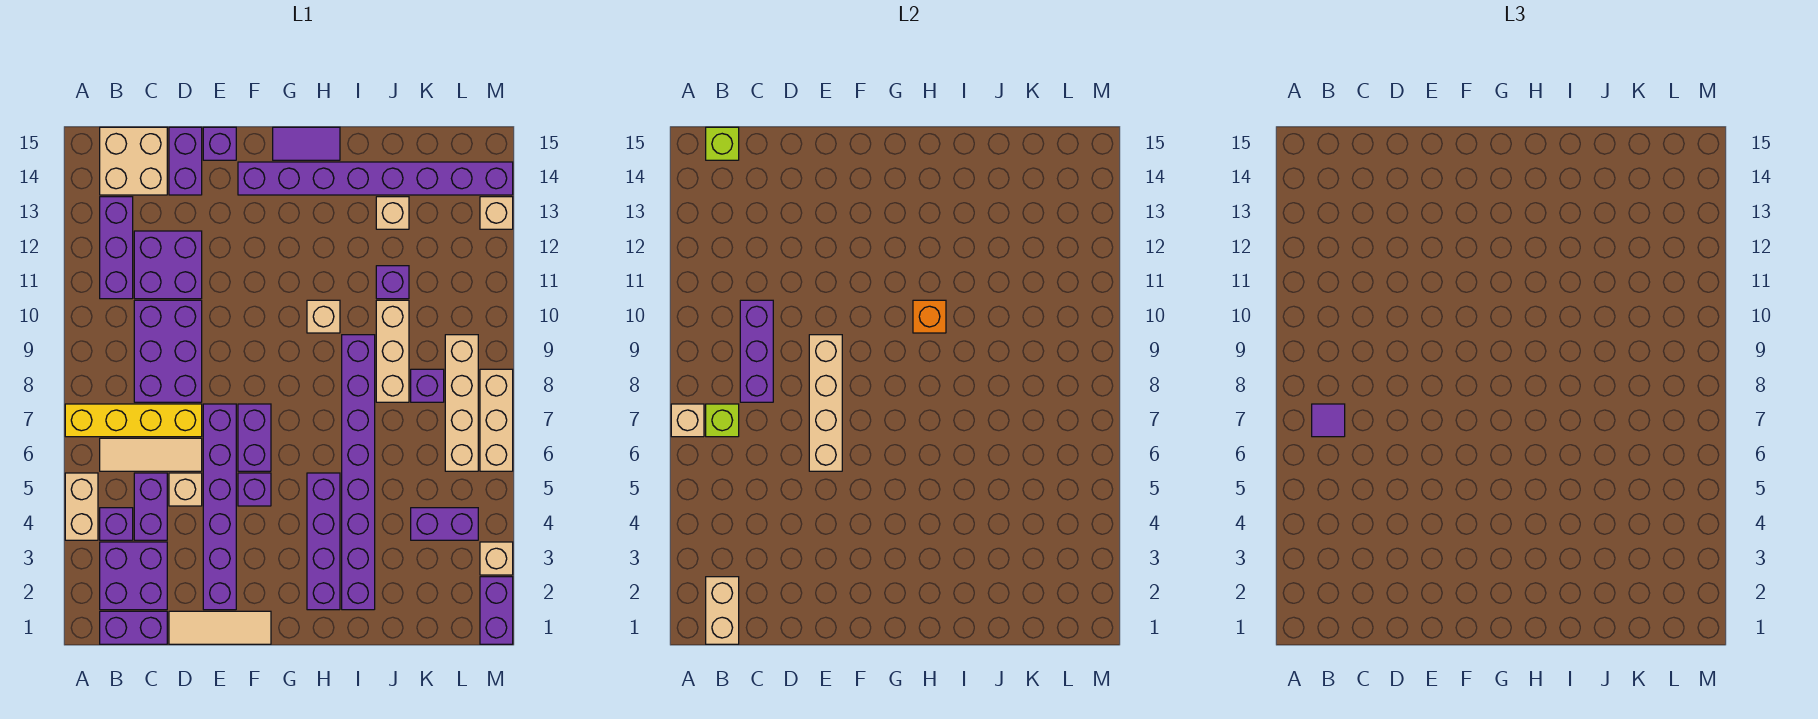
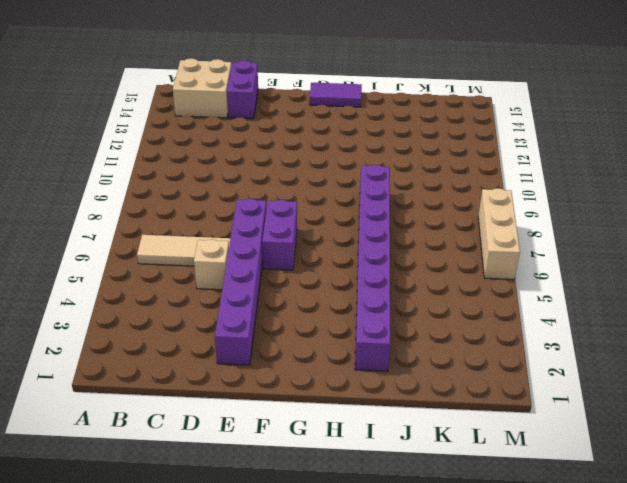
none -> tan 1x2 brick [65,473,98,540]
none -> yellow 1x4 brick [65,404,202,437]
none -> purple 1x2 brick [100,611,167,644]
none -> purple 2x2 brick [100,542,167,610]

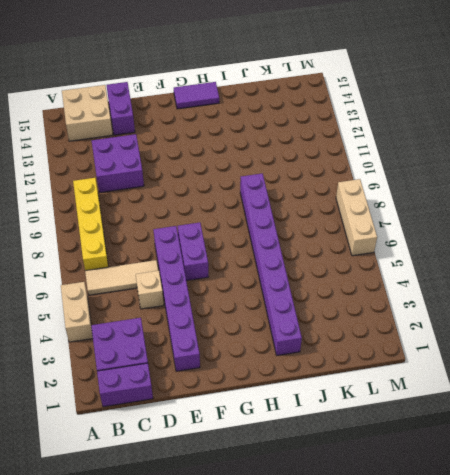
yellow 1x4 brick [73,178,108,271] -> yellow 1x4 brick turned to [65,404,202,437]
none -> purple 1x1 brick [100,508,133,540]
none -> purple 1x3 brick [100,197,133,299]
none -> purple 1x2 brick [134,473,167,540]
none -> purple 2x3 brick [134,300,202,402]

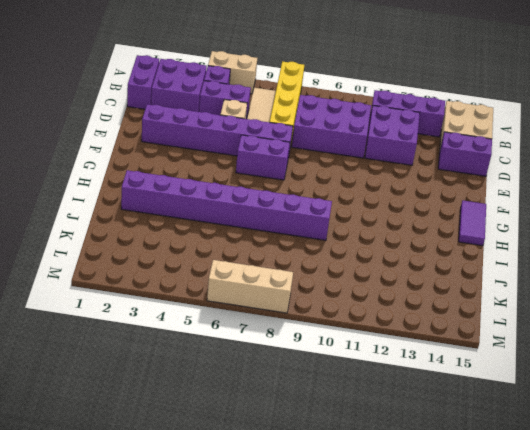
none -> tan 1x3 tile [169,611,271,644]
none -> purple 1x1 brick [203,127,236,160]
none -> purple 1x1 brick [238,473,271,506]
none -> purple 1x8 brick [238,162,513,195]

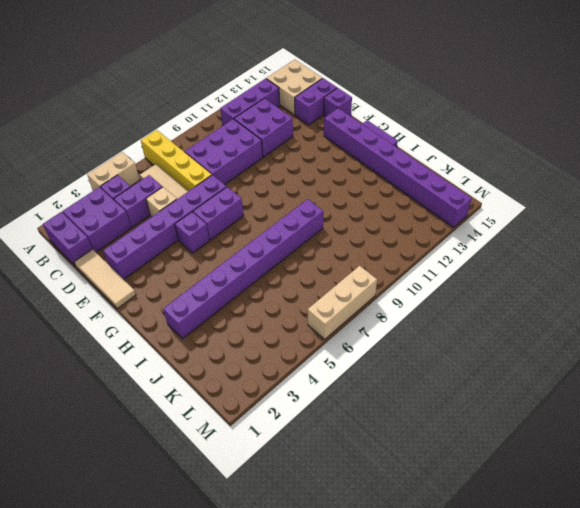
none -> purple 1x4 brick [307,473,340,610]
none -> tan 1x1 brick [307,300,340,333]
none -> tan 1x3 brick [376,300,409,402]
none -> purple 1x1 brick [376,266,409,299]

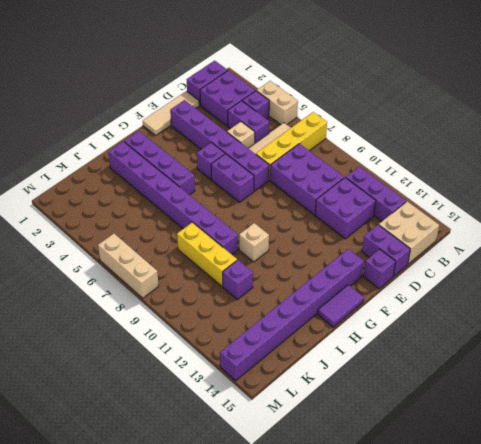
yellow 1x3 brick [177,222,237,286] -> tan 1x3 brick [376,300,409,402]
none -> tan 1x1 brick [376,197,409,229]
none -> purple 1x2 brick [411,508,478,540]
none -> purple 1x1 brick [411,369,444,402]
none -> tan 1x4 brick [445,335,478,471]

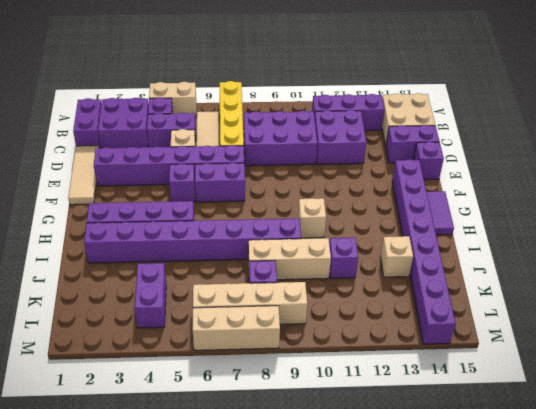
none -> purple 1x2 brick [480,577,513,644]
none -> tan 1x1 brick [480,542,513,575]
none -> tan 1x1 brick [480,197,513,229]
none -> tan 1x1 brick [671,404,704,437]

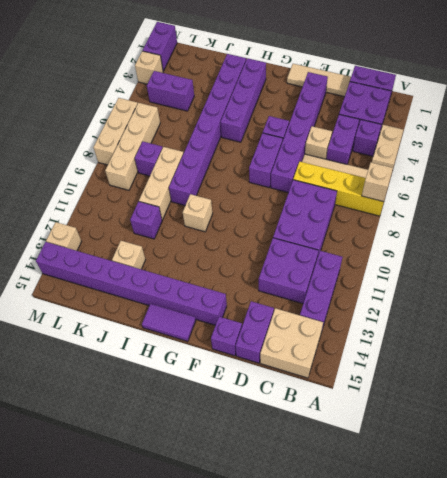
none -> tan 1x2 brick [706,577,739,644]
none -> lime 1x1 brick [706,404,739,437]
none -> lime 1x1 brick [706,127,739,160]
none -> purple 1x3 brick [740,300,773,402]

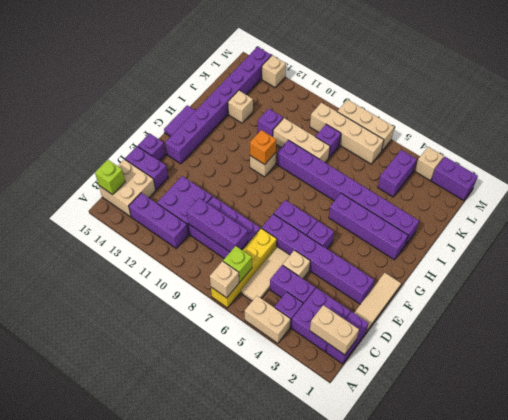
none -> tan 1x4 brick [809,335,842,471]
none -> purple 1x1 tile [1312,404,1345,437]

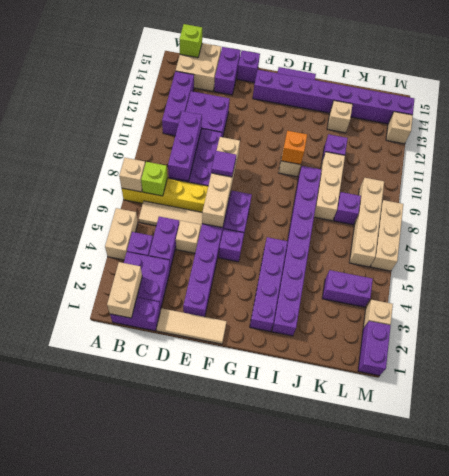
purple 1x1 tile [211,151,236,177] -> purple 1x1 tile moved to [1312,404,1345,437]

